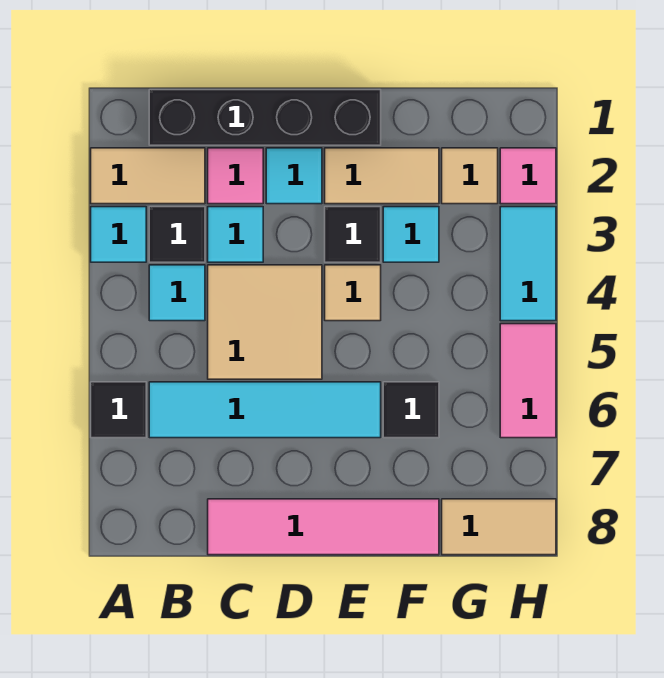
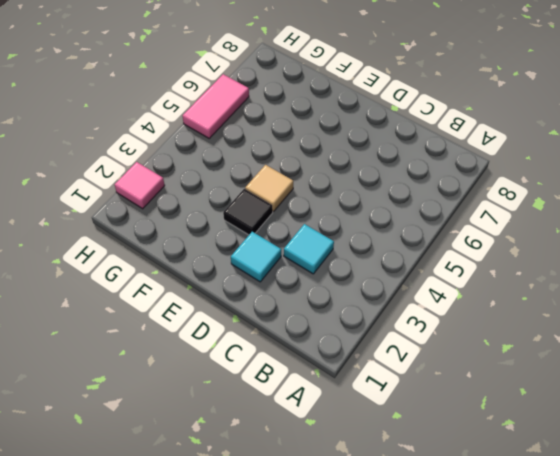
none -> tan 1x2 tile [91,148,205,204]
none -> cyan 1x1 tile [91,207,146,262]
none -> black 1x1 tile [91,382,146,438]

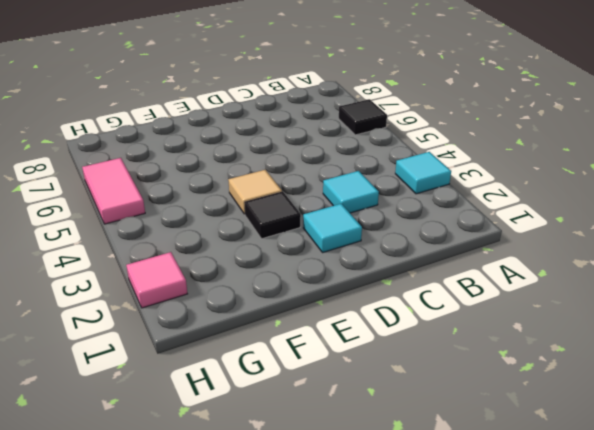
none -> tan 1x2 tile [91,148,205,204]
none -> black 1x4 brick [149,90,381,145]
none -> black 1x1 tile [149,207,205,262]

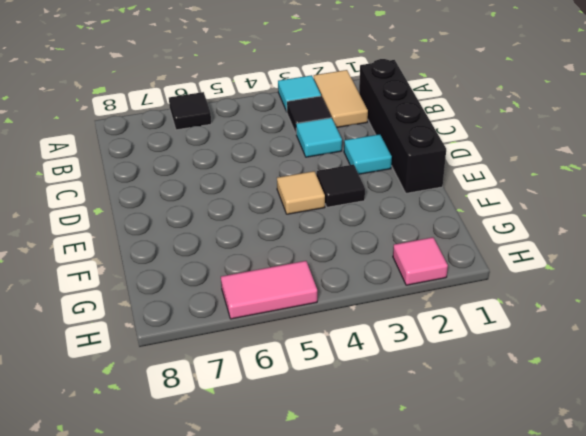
none -> cyan 1x1 tile [149,265,205,321]
none -> cyan 1x4 tile [149,382,381,438]
none -> pink 1x1 tile [208,148,263,204]

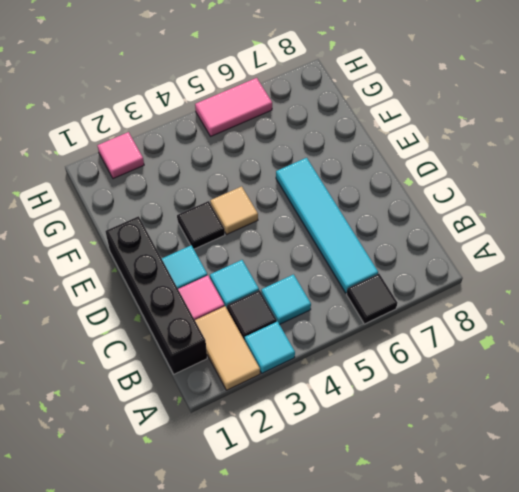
none -> tan 2x2 tile [208,265,322,379]
none -> pink 1x4 tile [208,499,439,555]
none -> tan 1x2 tile [325,148,439,204]

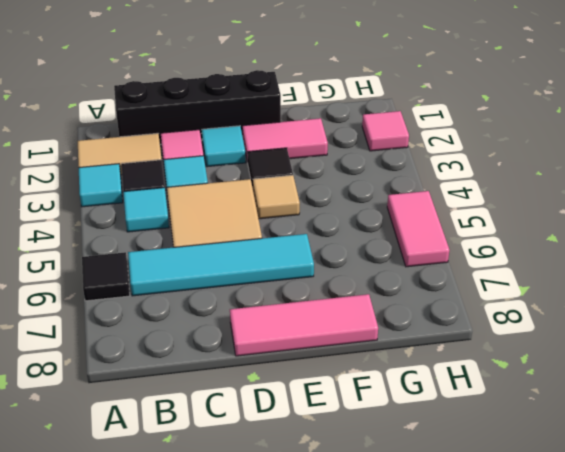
pink 1x3 tile [230,294,378,356] -> pink 1x4 tile [208,499,439,555]
pink 1x2 tile [242,118,328,161] -> tan 1x2 tile [325,148,439,204]
none -> cyan 1x1 tile [383,207,439,262]
none -> black 1x1 tile [383,382,439,438]
none -> tan 1x1 tile [442,148,498,204]

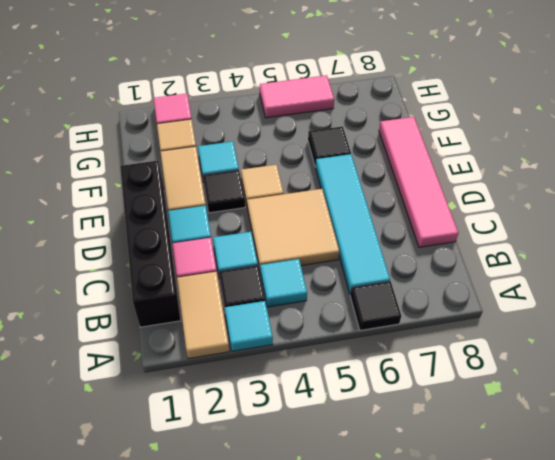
none -> tan 1x2 tile [442,499,556,555]
none -> cyan 1x2 tile [500,207,556,321]

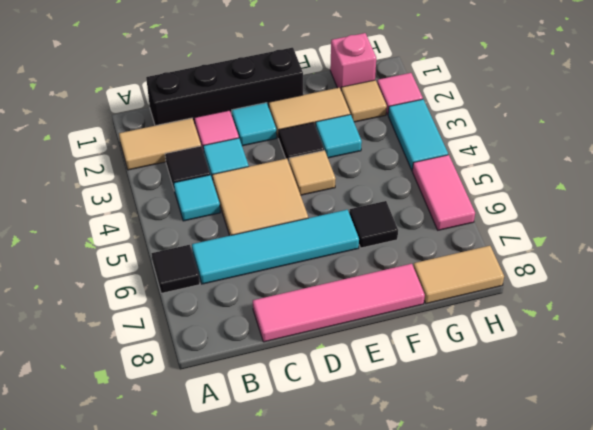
pink 1x1 brick [330,33,376,89] -> none
none -> cyan 1x1 tile [91,207,146,262]

